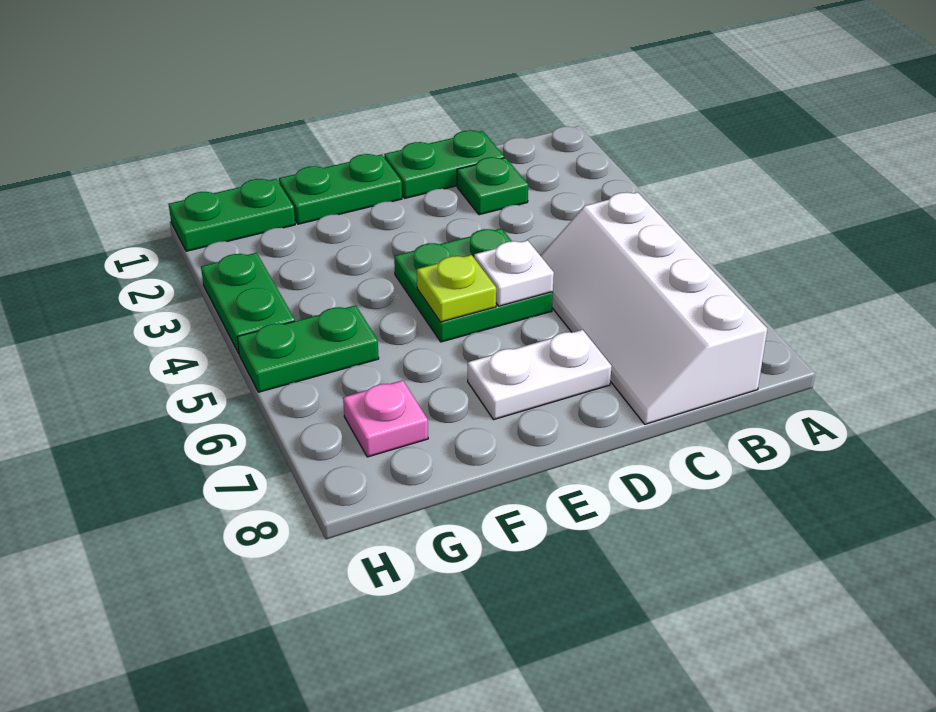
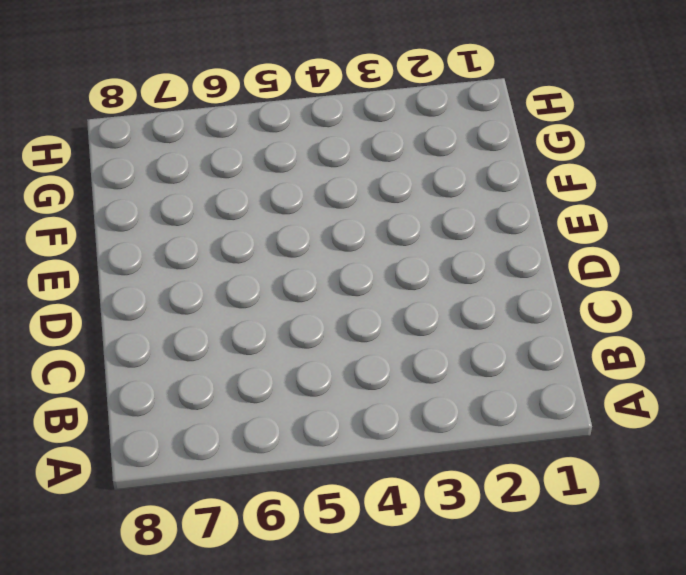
none -> white 2x4 slope [541,192,767,424]
none -> green 1x2 plate [384,130,504,198]
none -> green 1x1 plate [457,157,528,215]

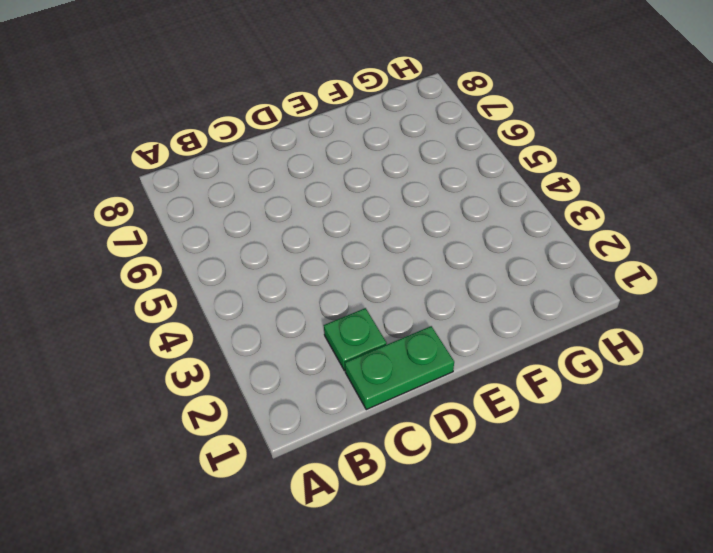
none -> white 2x4 slope [541,192,767,424]
none -> green 2x2 plate [394,229,553,342]
none -> white 1x2 plate [468,330,612,420]

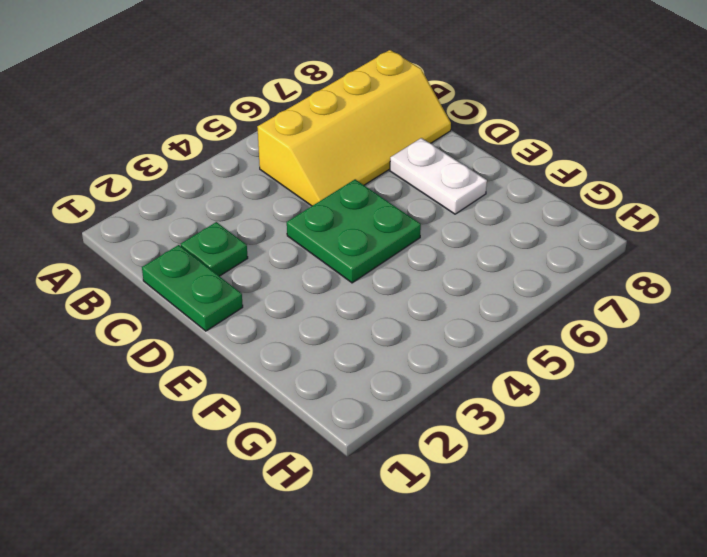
yellow 2x4 slope [257,50,451,206] -> white 2x4 slope [541,192,767,424]
none -> green 1x2 plate [279,154,402,224]
none -> green 1x2 plate [169,179,295,251]
none -> green 1x2 plate [237,305,379,392]

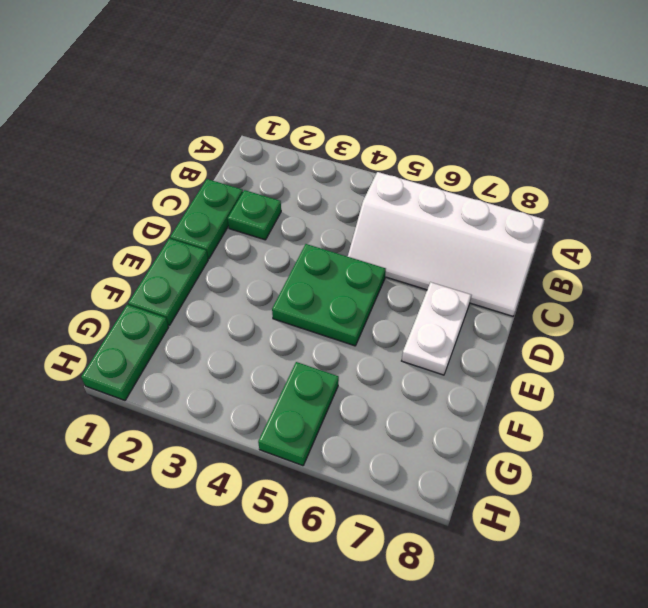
none -> pink 1x1 plate [343,380,428,457]
none -> green 1x2 plate [201,253,295,353]
none -> white 1x1 plate [474,240,554,306]

